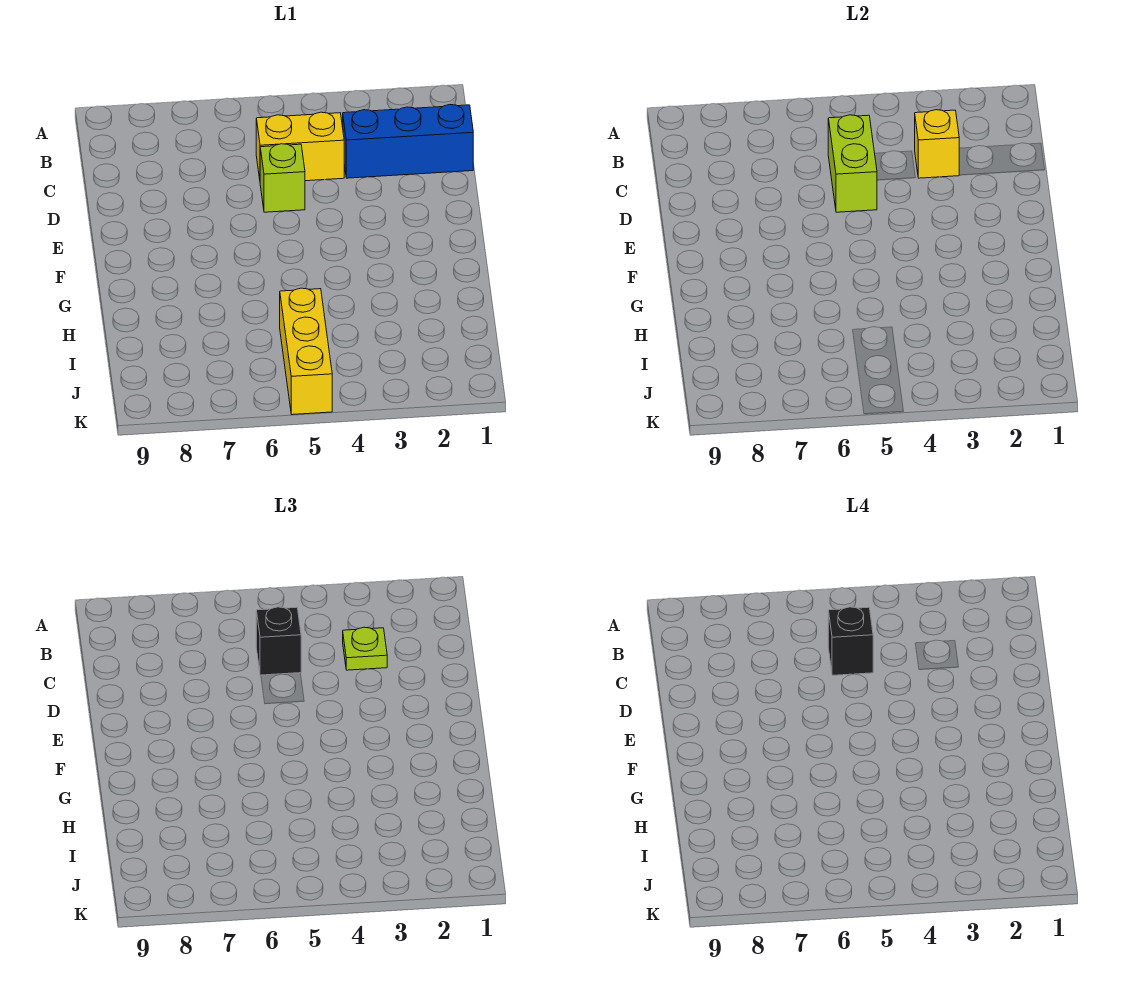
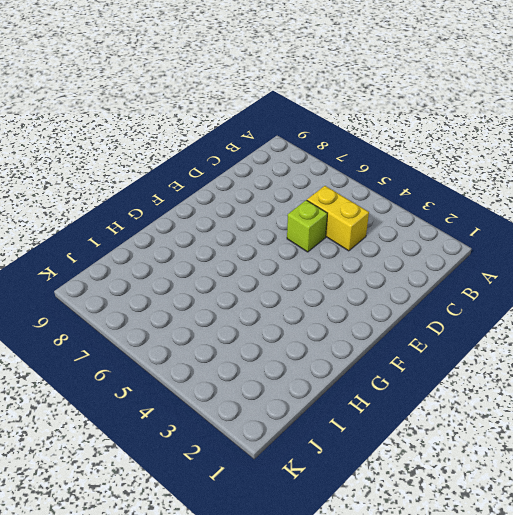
none -> blue 1x3 brick [343,105,473,178]
none -> yellow 1x3 brick [280,288,332,415]

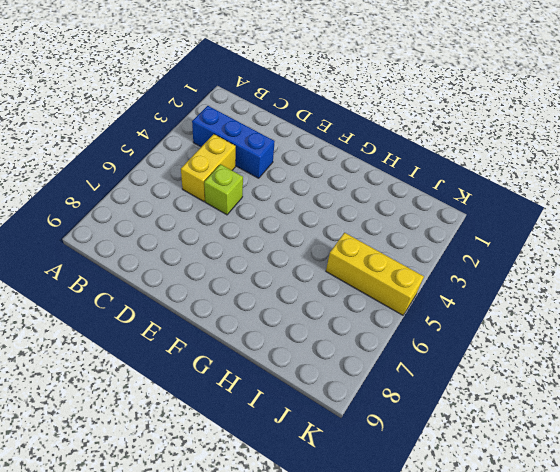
blue 1x3 brick [192,106,275,178] -> blue 1x3 brick turned to [343,105,473,178]
none -> yellow 1x1 brick [915,110,959,178]
none -> lime 1x2 brick [828,115,877,212]

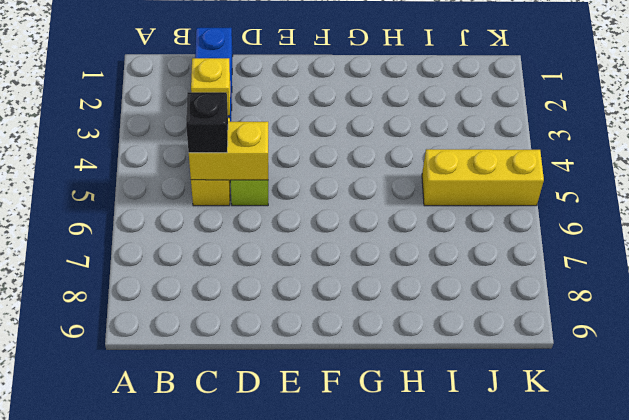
yellow 1x2 brick [189,122,268,180] -> lime 1x2 brick [828,115,877,212]
none -> lime 1x1 plate [343,627,387,670]
none -> black 1x1 brick [828,607,873,675]

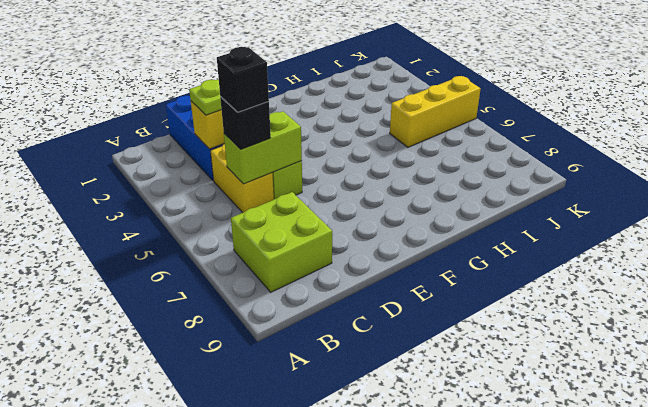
lime 2x2 brick [231,192,332,292] -> none

